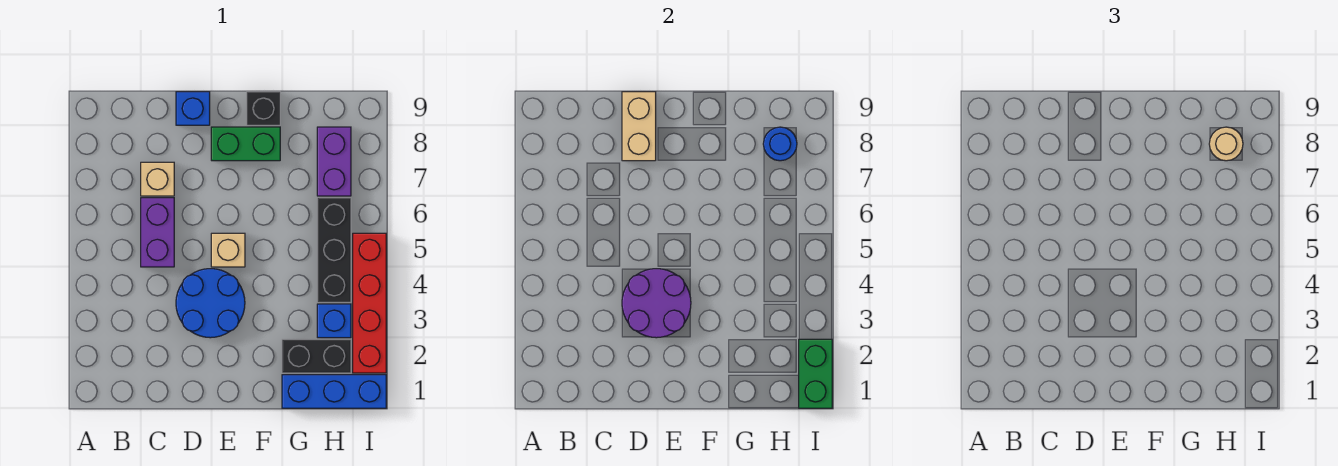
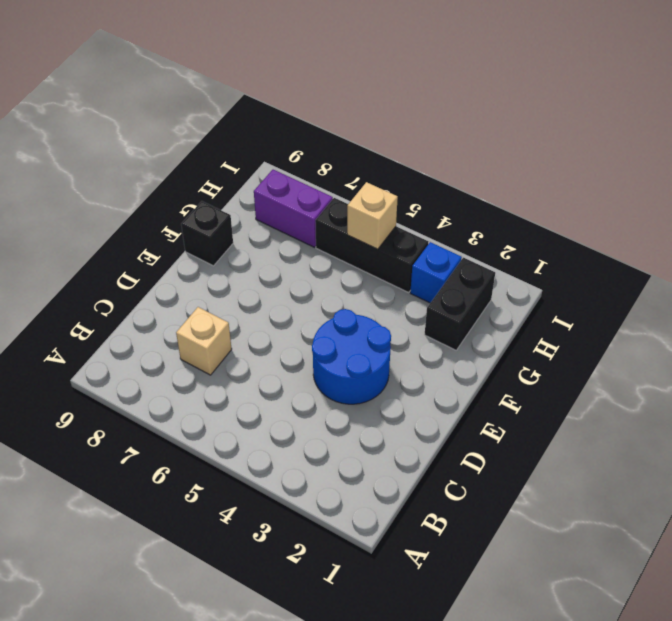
tan 1x1 brick [347,182,398,249] -> tan 1x1 brick moved to [211,233,245,267]
none -> purple 1x2 brick [141,198,174,267]
none -> blue 1x1 brick [176,92,210,125]
none -> green 1x2 brick [211,127,280,161]

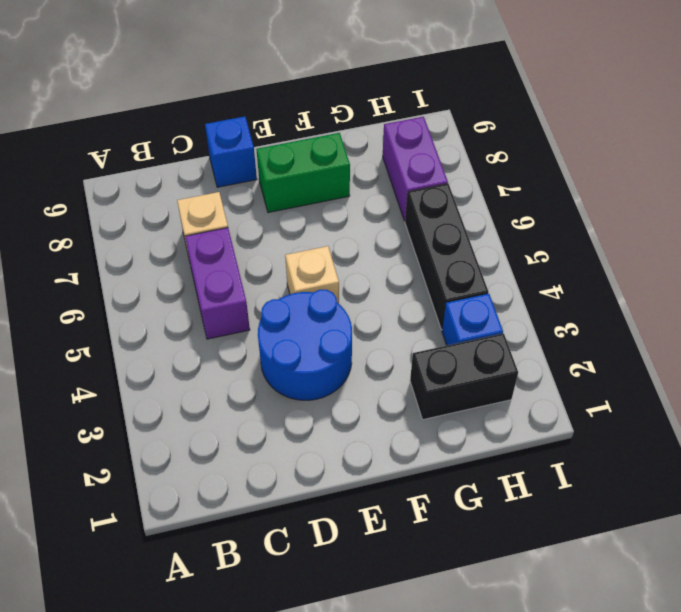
none -> black 1x1 brick [247,92,280,125]
none -> blue 1x3 brick [282,375,386,408]
none -> red 1x4 brick [353,233,386,373]

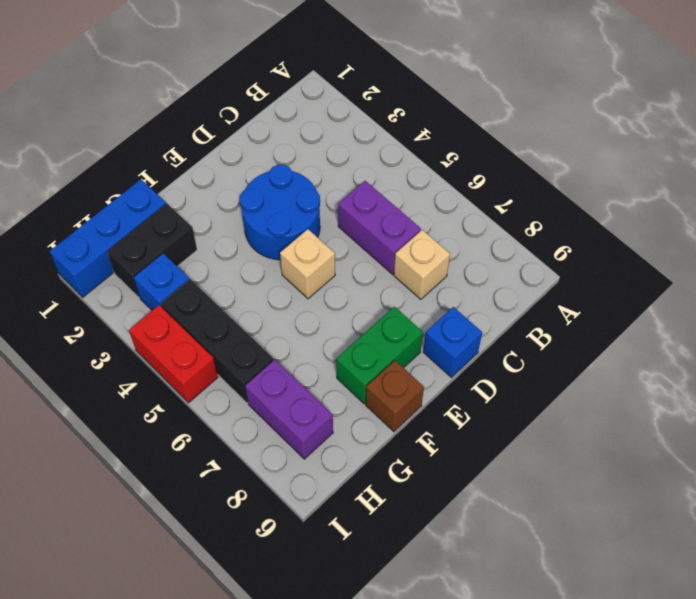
brown 1x1 brick [366,361,424,432] -> black 1x1 brick [247,92,280,125]
red 1x2 brick [129,305,218,403] -> red 1x4 brick [353,233,386,373]
none -> purple 2x2 round brick [622,269,691,338]
none -> tan 1x2 brick [622,92,656,161]
none -> blue 1x1 round brick [763,127,797,161]

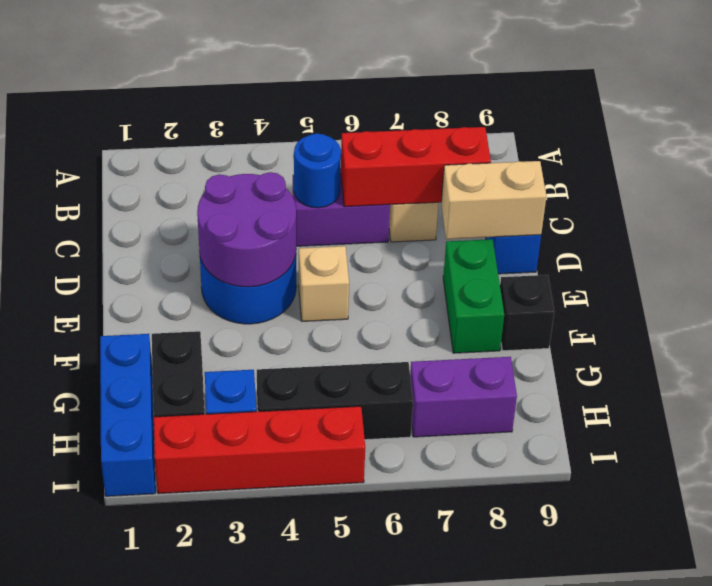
blue 1x1 round brick [294,133,341,208] -> blue 1x1 round brick moved to [763,127,797,161]
red 1x3 brick [341,127,491,207] -> none
none -> green 1x2 brick [799,339,832,408]
none -> tan 1x1 round brick [1209,127,1243,161]

